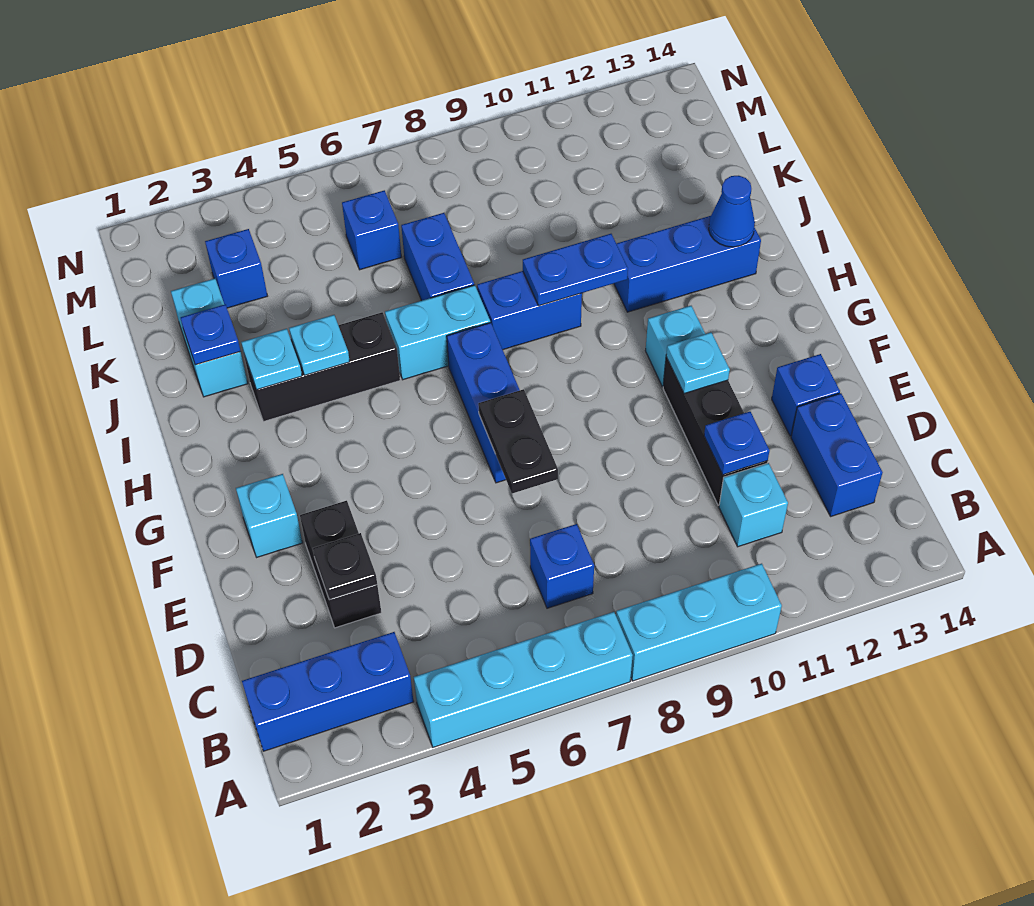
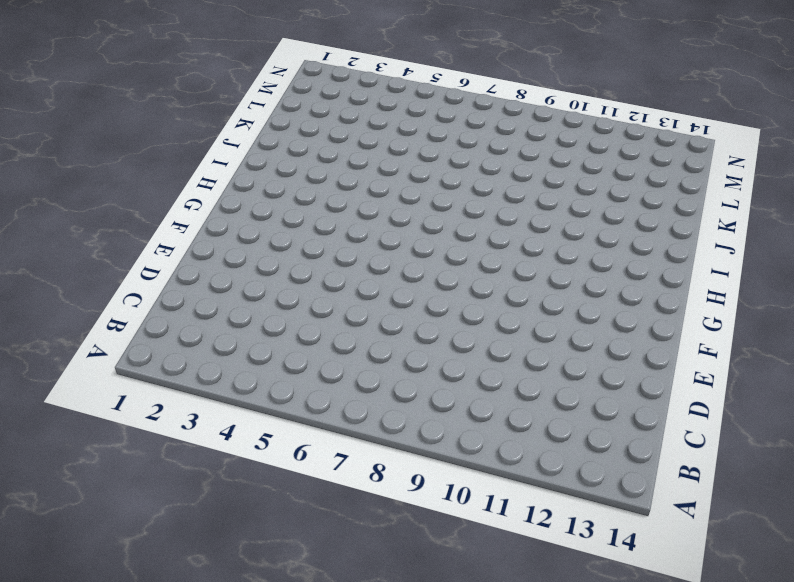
none -> cyan 1x4 brick [414,612,633,747]
none -> cyan 1x3 brick [616,564,782,681]
none -> blue 1x3 brick [242,632,414,751]

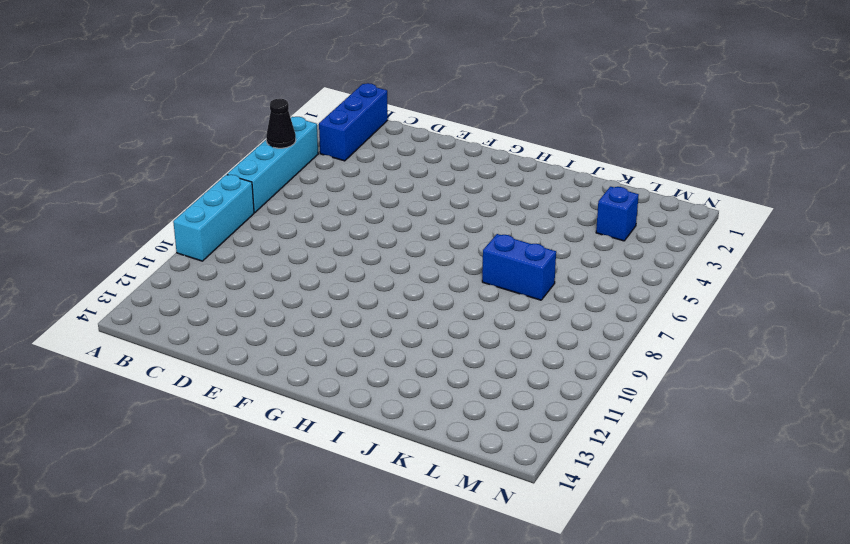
black 1x1 cone [266,99,296,148] -> none
none -> blue 1x1 brick [530,524,594,608]
none -> cyan 1x1 brick [719,463,788,547]
none -> blue 1x2 brick [791,393,883,516]

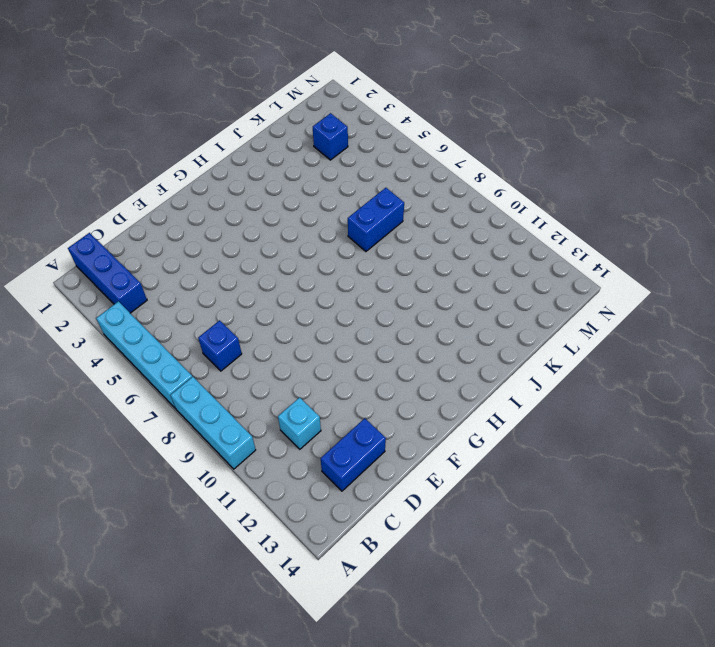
none -> black 1x2 brick [300,501,381,628]
none -> black 1x3 brick [663,357,768,505]
none -> blue 1x1 brick [772,354,840,436]

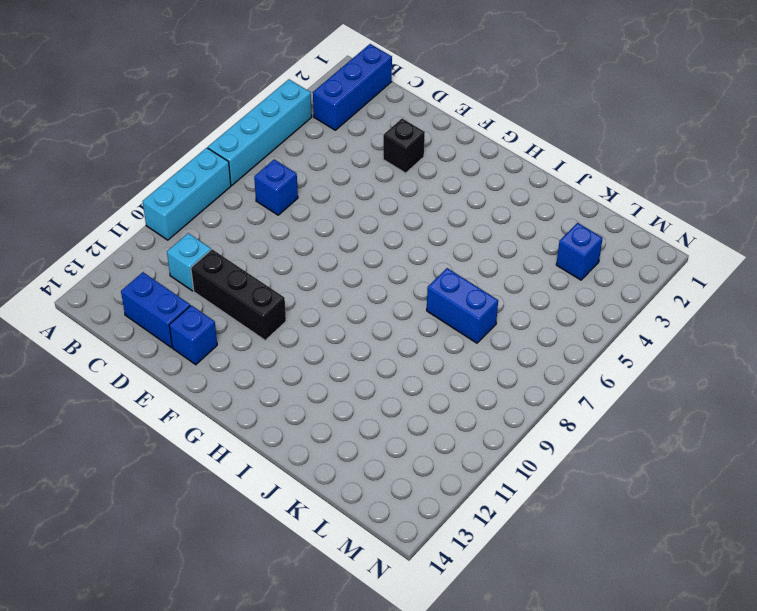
black 1x1 brick [383,118,425,173] -> black 1x2 brick [300,501,381,628]
none -> cyan 1x1 brick [236,474,303,557]
none -> blue 1x3 brick [447,323,520,483]
none -> cyan 1x1 brick [645,306,705,387]

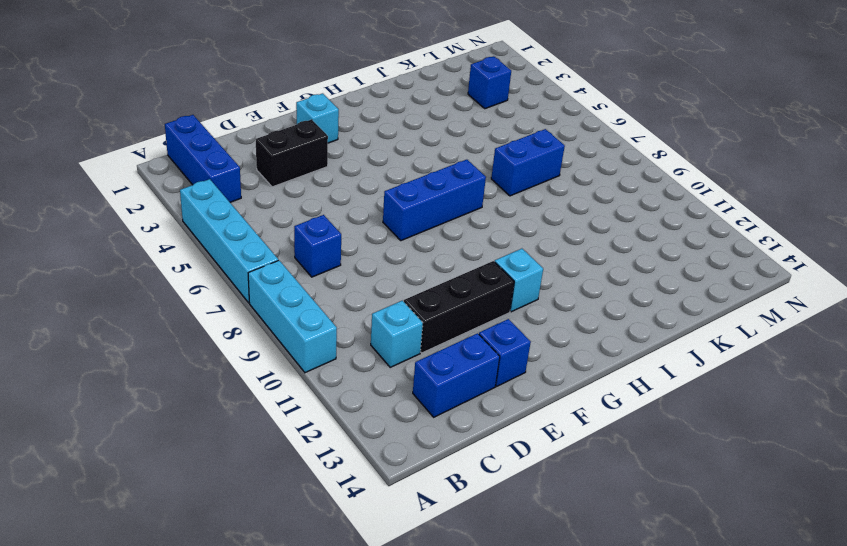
none -> black 1x3 brick [244,312,400,421]
none -> cyan 1x2 brick [385,285,490,380]
none -> blue 1x2 brick [477,271,582,350]

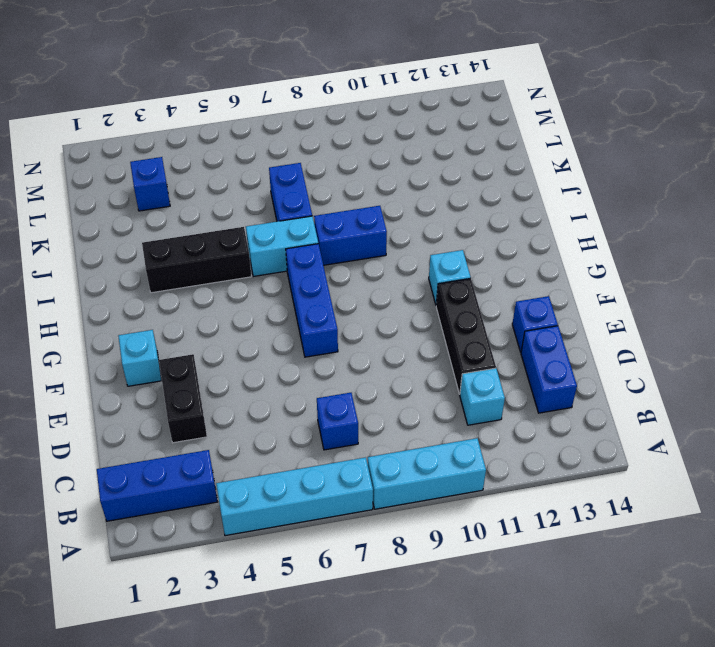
none -> blue 1x3 brick [614,216,761,312]
none -> cyan 1x2 brick [171,279,248,397]
none -> blue 1x1 brick [342,190,401,270]

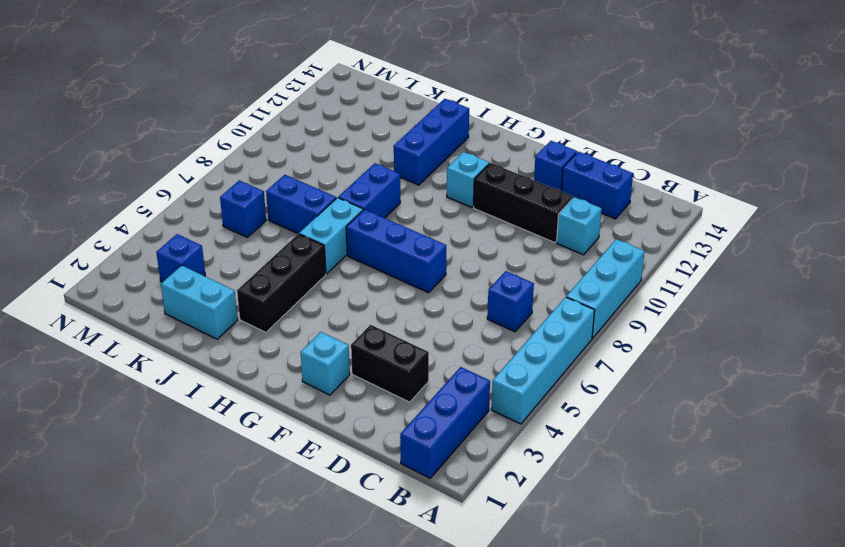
none -> black 1x1 plate [313,533,377,600]
none -> blue 1x1 plate [704,412,770,475]
none -> black 1x2 plate [478,389,558,493]

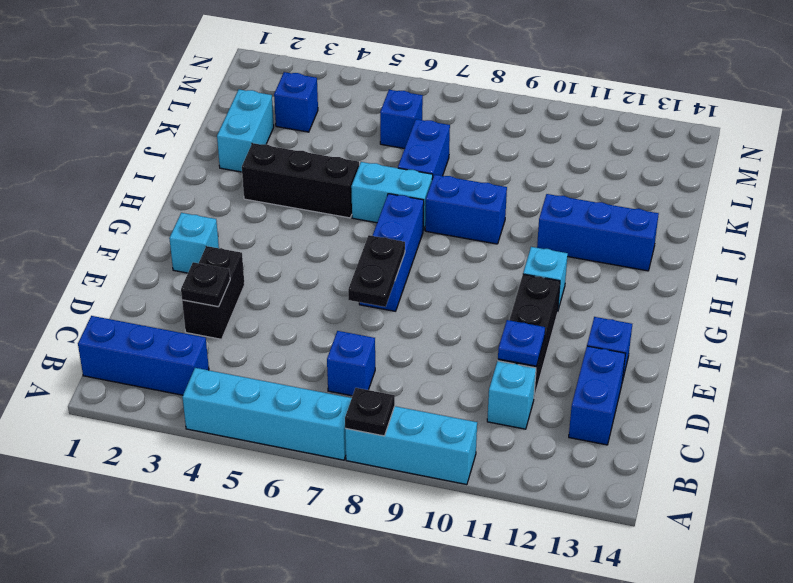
black 1x1 plate [345,388,395,436] -> none
none -> cyan 1x1 plate [666,332,730,394]
none -> cyan 1x1 plate [241,329,302,390]
none -> cyan 1x1 plate [289,315,350,375]

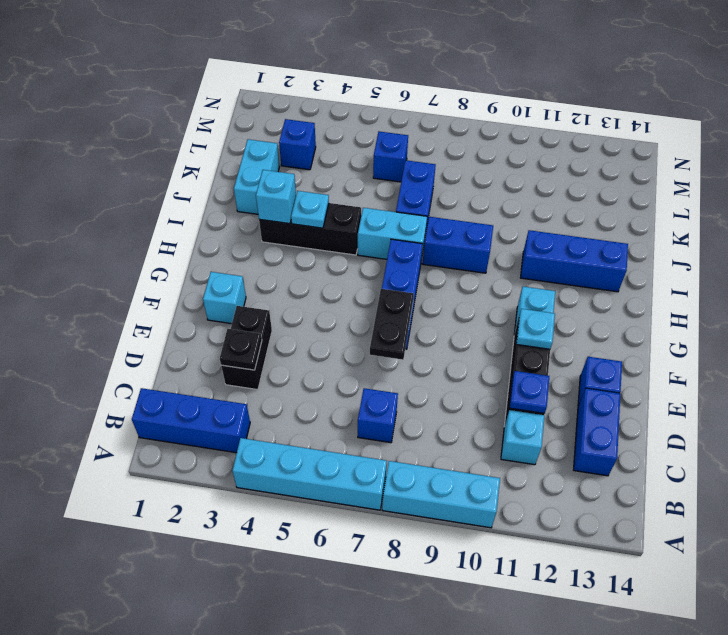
cyan 1x1 brick [256,170,296,224] -> cyan 1x1 plate [241,329,302,390]
none -> blue 1x2 plate [523,234,628,306]
none -> blue 1x1 cone [709,176,755,247]
none -> blue 1x1 plate [181,304,241,365]

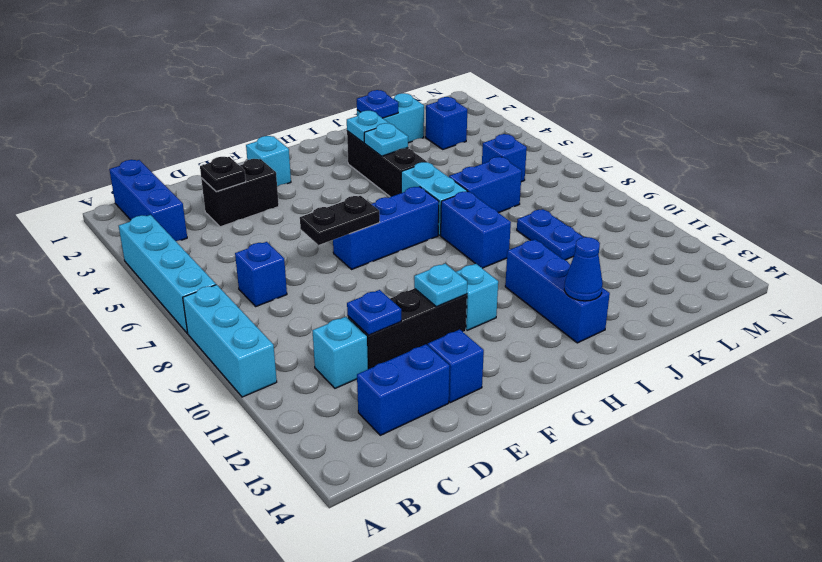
blue 1x2 plate [517,209,583,260] -> blue 1x2 plate moved to [523,234,628,306]

